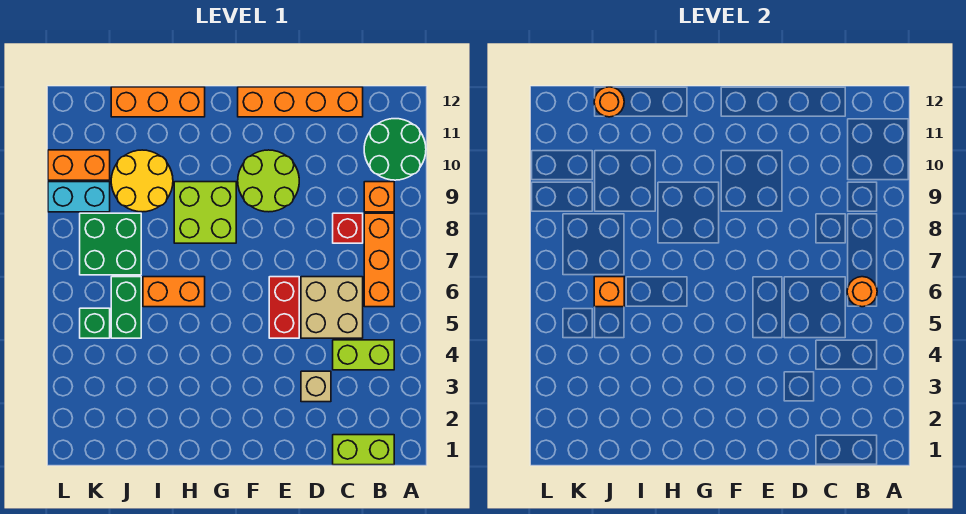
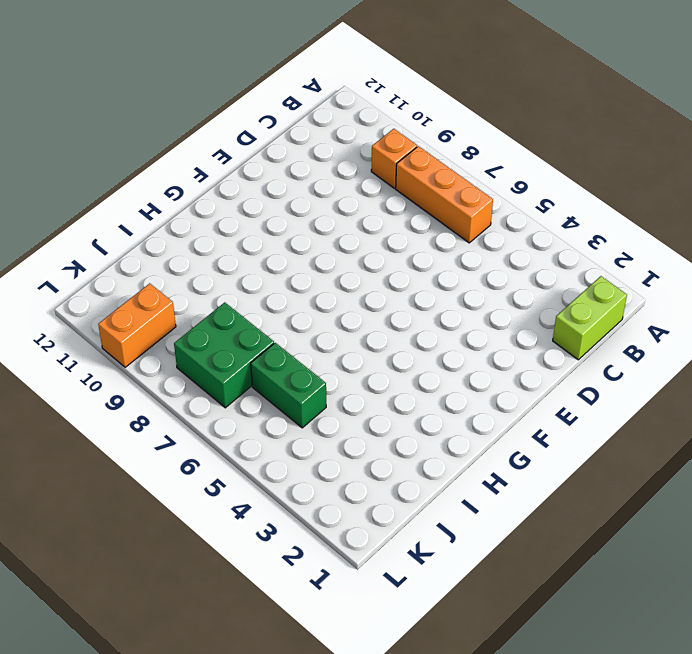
none -> green 2x2 round brick [364,119,426,180]
none -> lime 1x2 brick [333,340,394,370]
none -> tan 2x2 brick [301,277,363,338]

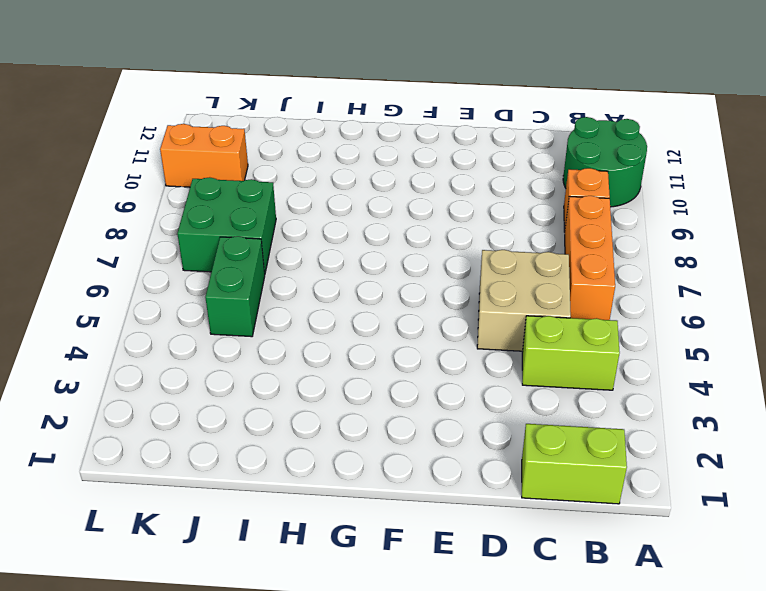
none -> red 1x1 brick [333,213,363,243]
none -> orange 1x4 brick [238,87,363,117]
none -> tan 1x1 brick [301,371,331,402]

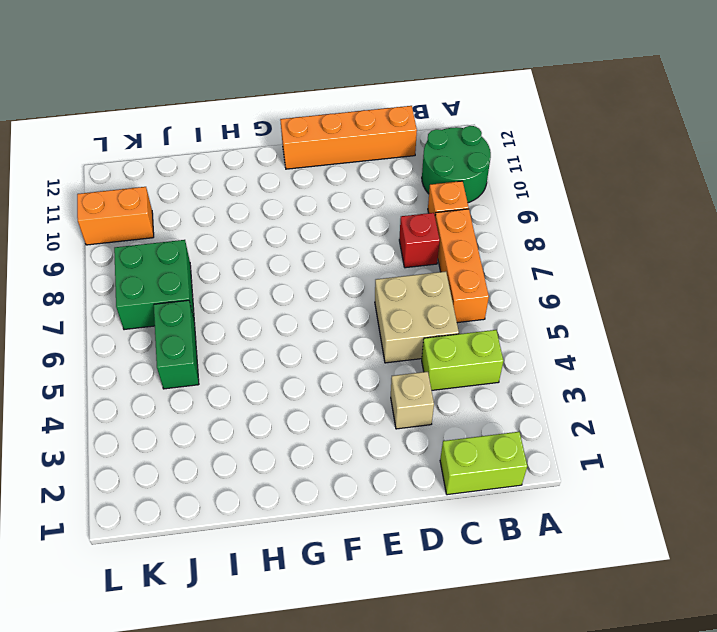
none -> red 1x2 brick [269,277,299,338]
none -> lime 2x2 round brick [238,150,299,212]
none -> lime 2x2 brick [174,182,236,243]

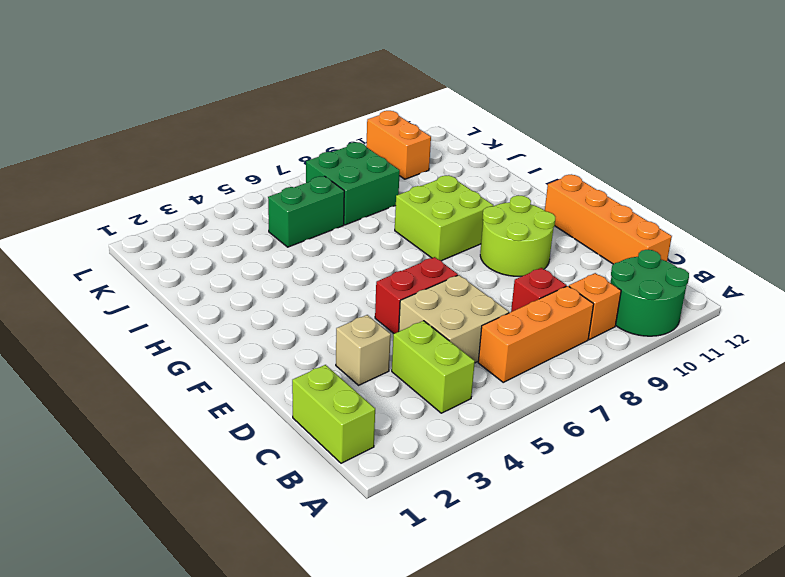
none -> orange 1x2 brick [143,277,205,307]
none -> orange 1x3 brick [111,87,205,117]
none -> yellow 2x2 round brick [111,150,173,212]

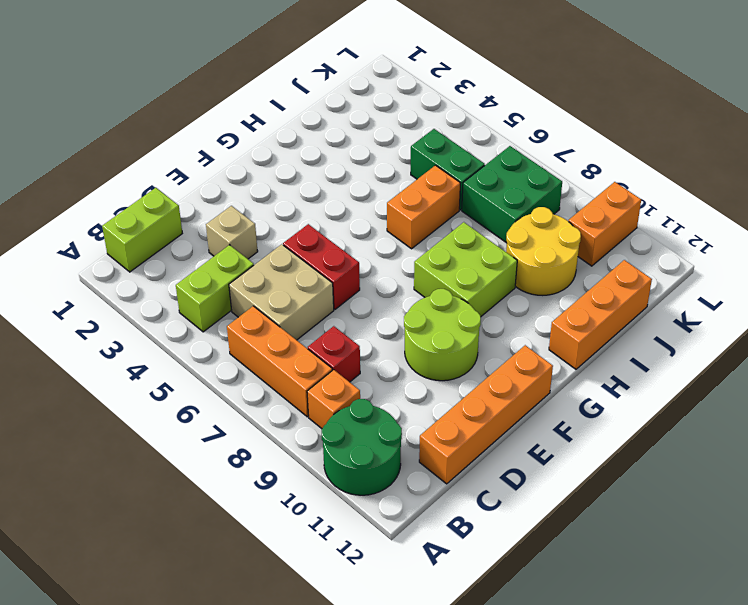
none -> green 1x1 brick [80,308,110,338]
none -> cyan 1x2 brick [48,182,110,212]
none -> orange 1x1 round brick [847,277,877,307]

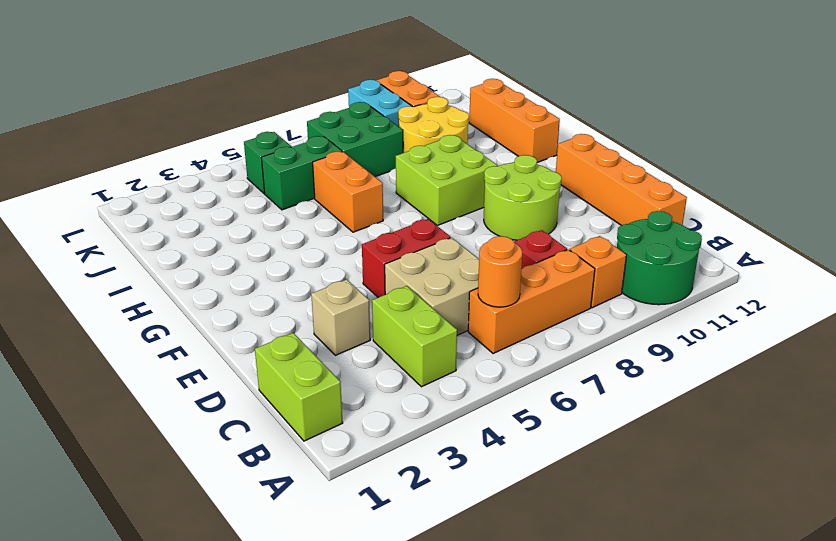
none -> orange 1x1 brick [594,277,624,307]
none -> orange 1x1 round brick [594,87,624,117]

